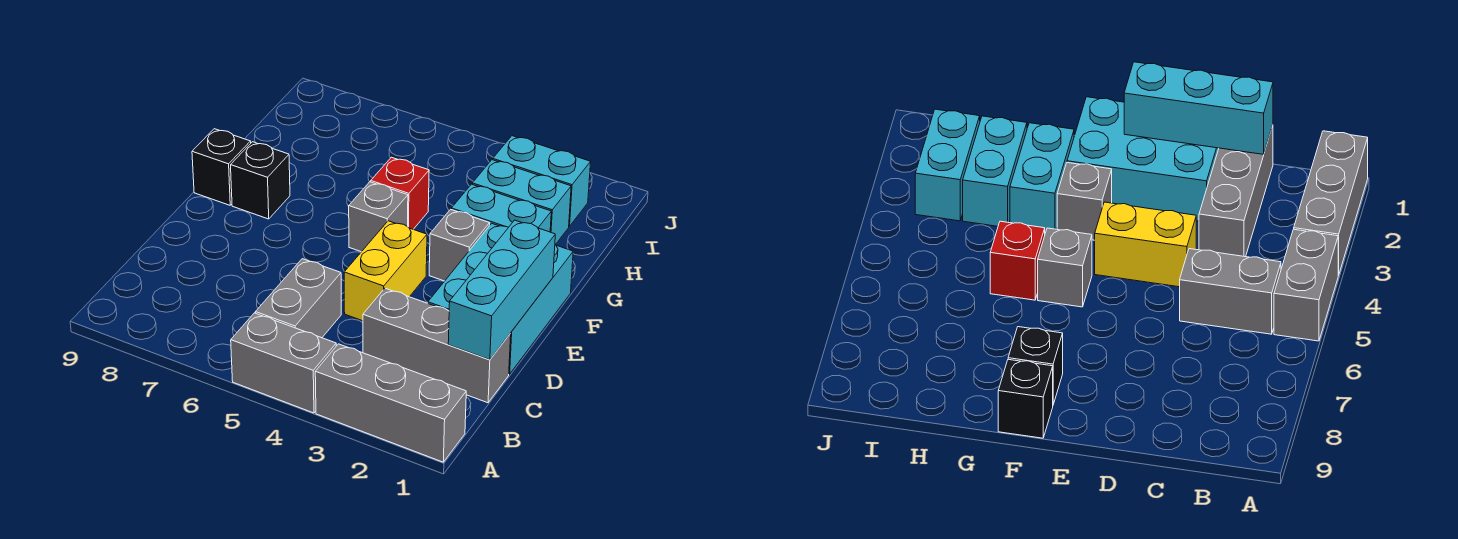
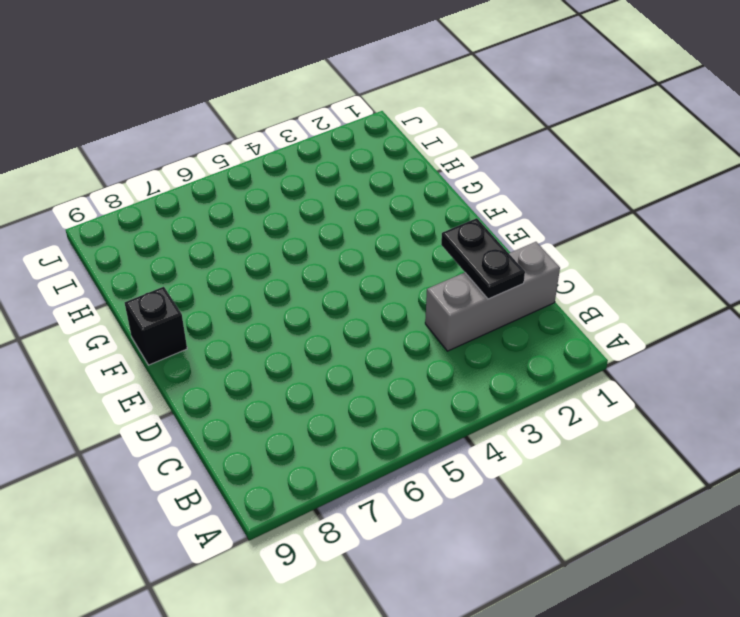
black 1x2 plate [441,218,525,299] -> none
none -> grey 1x3 brick [315,344,466,462]
none -> grey 1x2 brick [231,313,336,413]
none -> grey 1x2 brick [255,259,341,338]

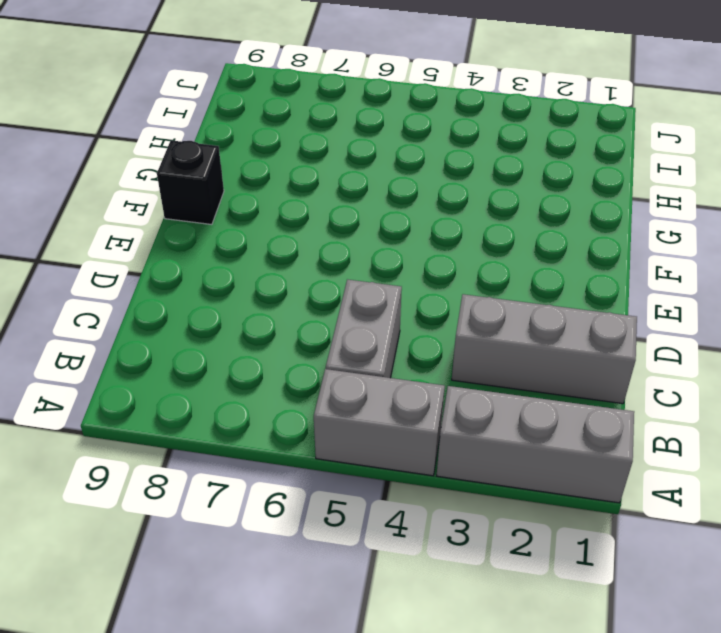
none -> cyan 2x3 brick [428,223,573,374]
none -> yellow 1x2 brick [344,221,427,321]
none -> grey 1x1 brick [429,209,490,281]

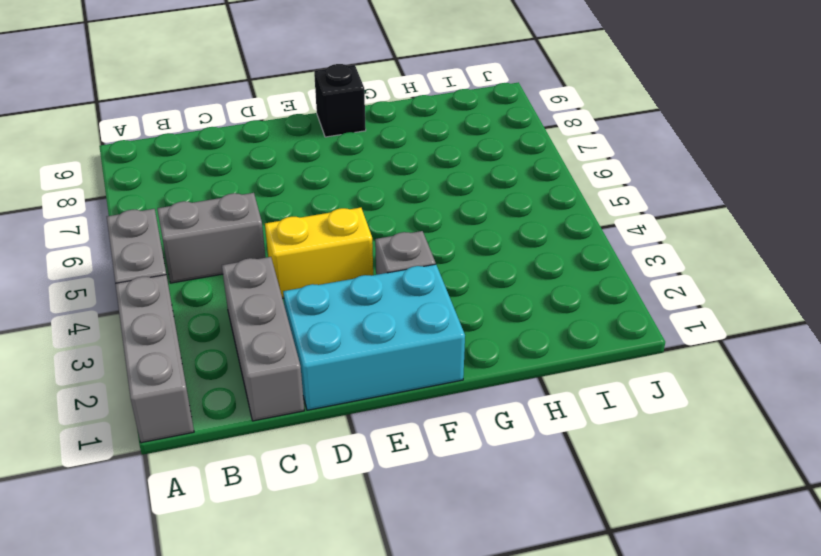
none -> grey 1x1 brick [349,182,408,252]
none -> black 1x1 brick [231,142,290,219]
none -> cyan 1x2 brick [451,184,551,232]

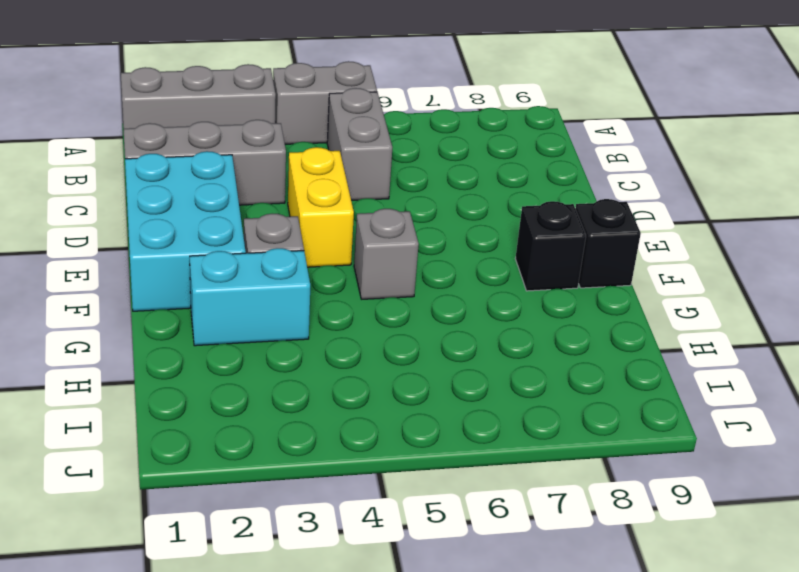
none -> red 1x1 brick [371,157,429,229]
none -> cyan 1x2 brick [472,160,571,244]
none -> cyan 1x2 brick [493,136,591,226]

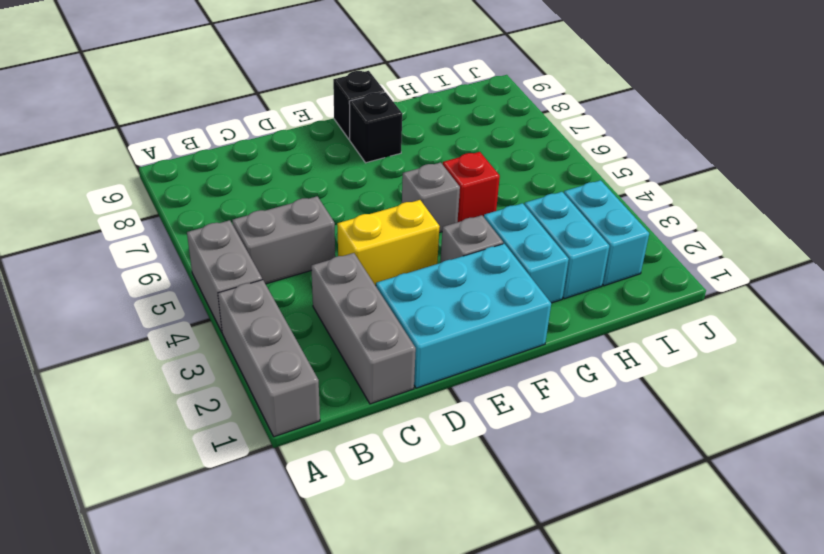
none -> cyan 1x3 brick [448,220,555,360]

